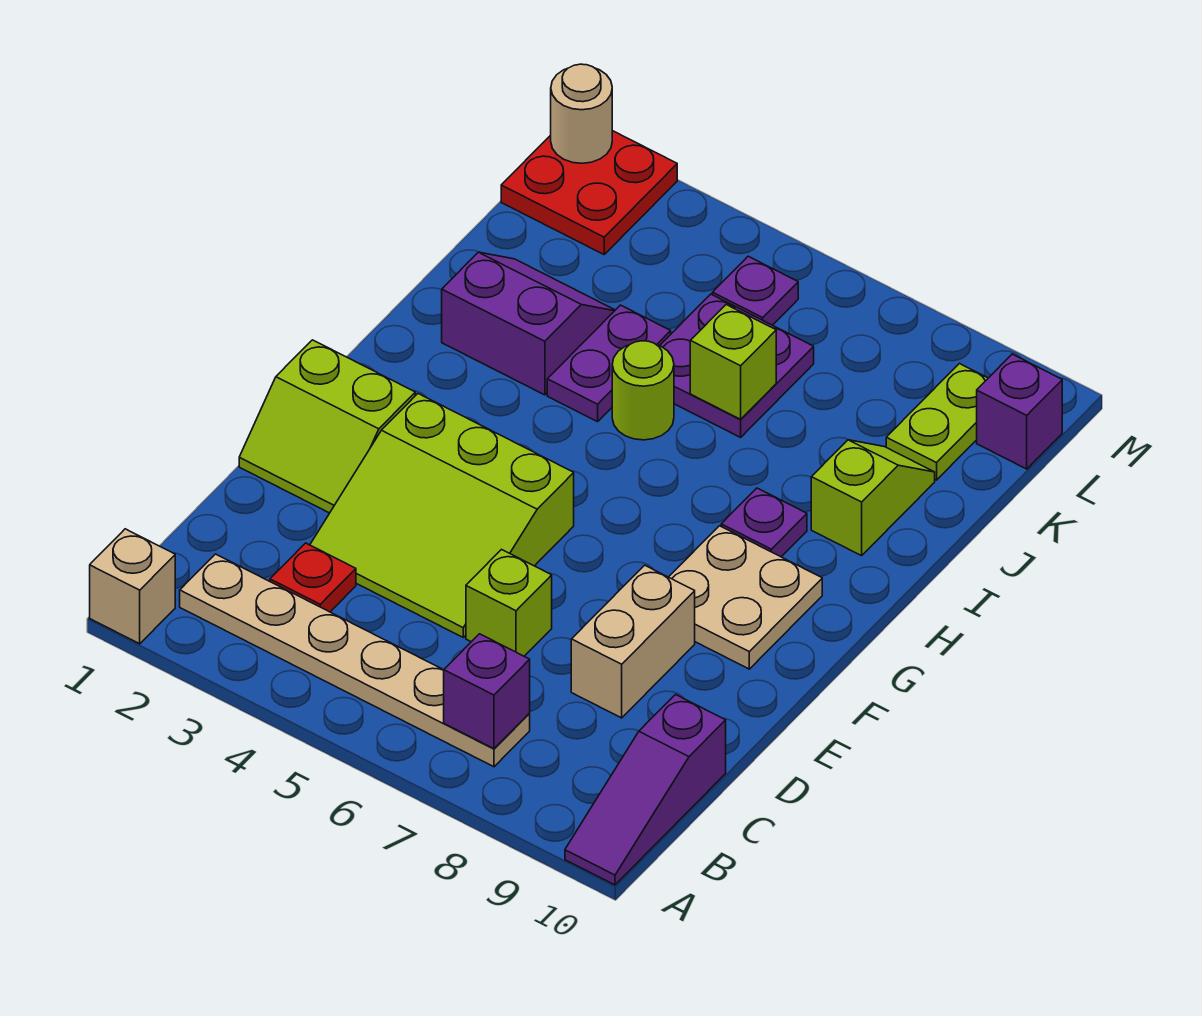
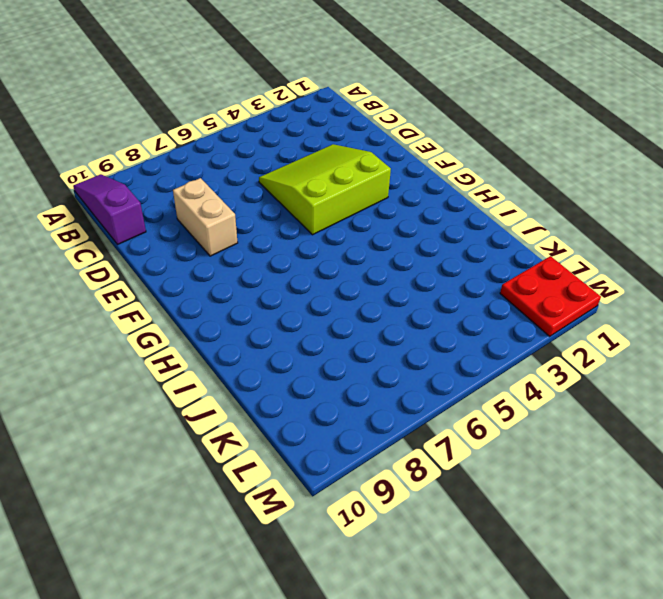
none -> tan 1x1 brick [90,529,175,644]
none -> tan 1x6 plate [180,554,530,767]
none -> red 1x1 plate [270,543,356,612]

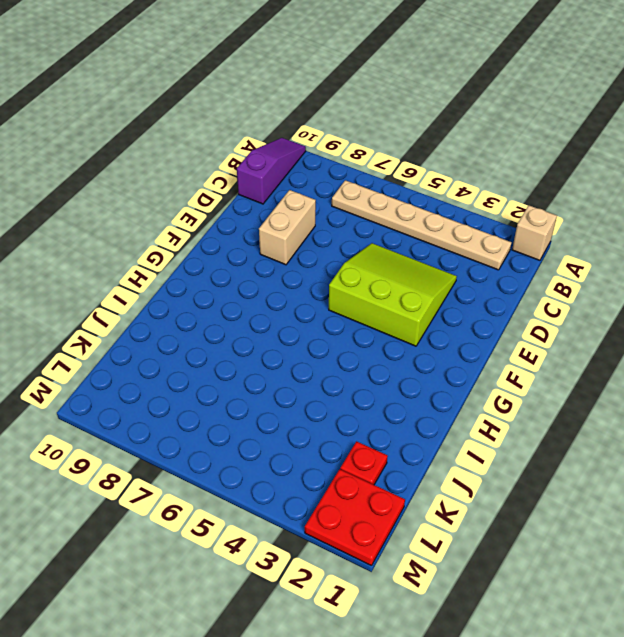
red 1x1 plate [340,441,388,485] -> red 1x1 plate moved to [270,543,356,612]
none -> lime 1x1 brick [466,550,552,656]
none -> lime 2x2 slope [239,340,415,513]
none -> tan 2x2 plate [669,526,822,669]

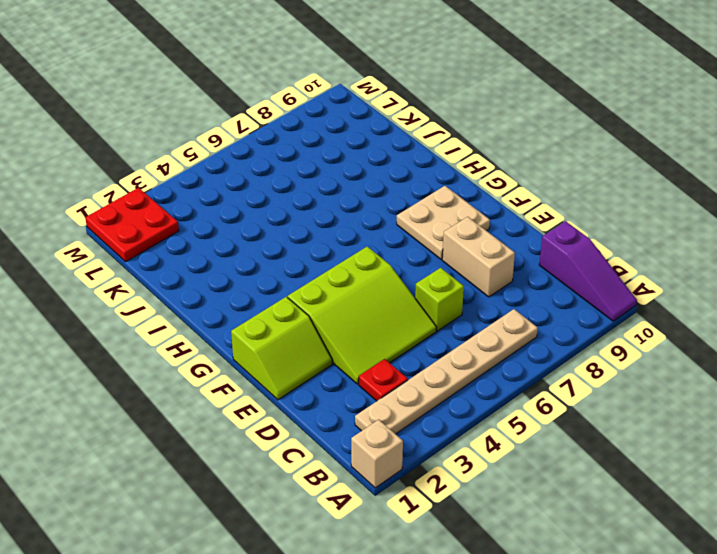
none -> purple 1x1 plate [721,488,807,557]
none -> purple 2x2 slope [442,252,615,395]
none -> purple 1x2 plate [547,305,671,422]

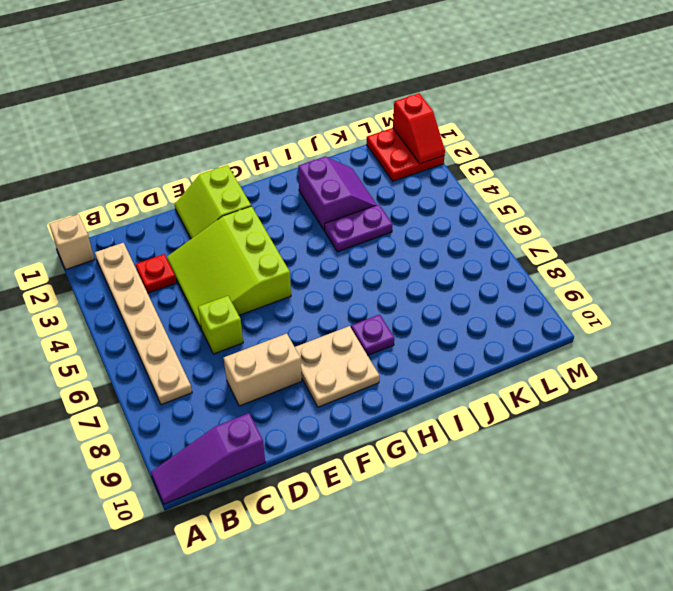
red 1x2 slope [393,93,445,164] -> tan 1x1 round brick [551,64,612,163]
none -> lime 1x1 round brick [612,341,674,440]
none -> lime 1x2 slope [811,440,935,556]
none -> purple 2x2 plate [660,294,814,437]

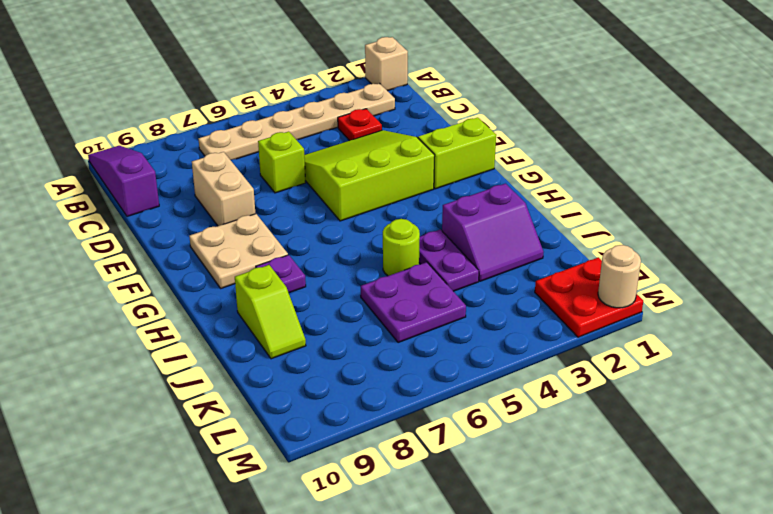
none -> lime 1x2 plate [886,364,988,480]
none -> purple 1x1 plate [712,256,798,325]
none -> purple 1x1 brick [977,354,1062,469]

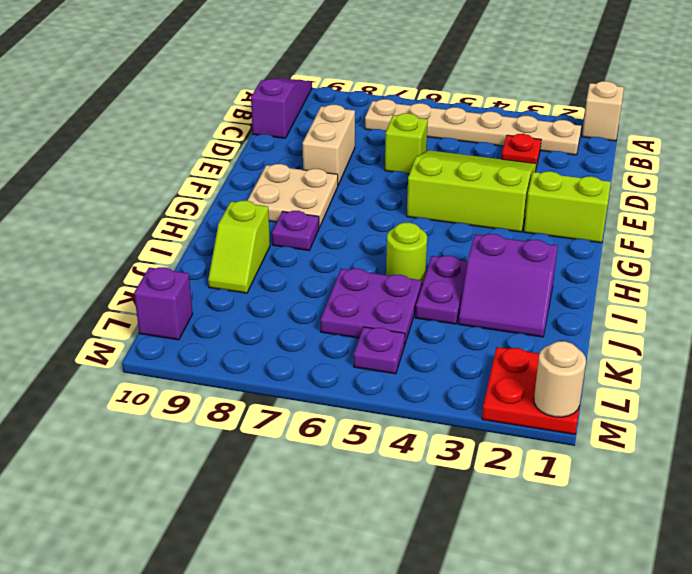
none -> lime 1x2 plate [886,364,988,480]
none -> purple 1x1 brick [444,634,530,749]
none -> lime 1x1 brick [690,305,776,419]

